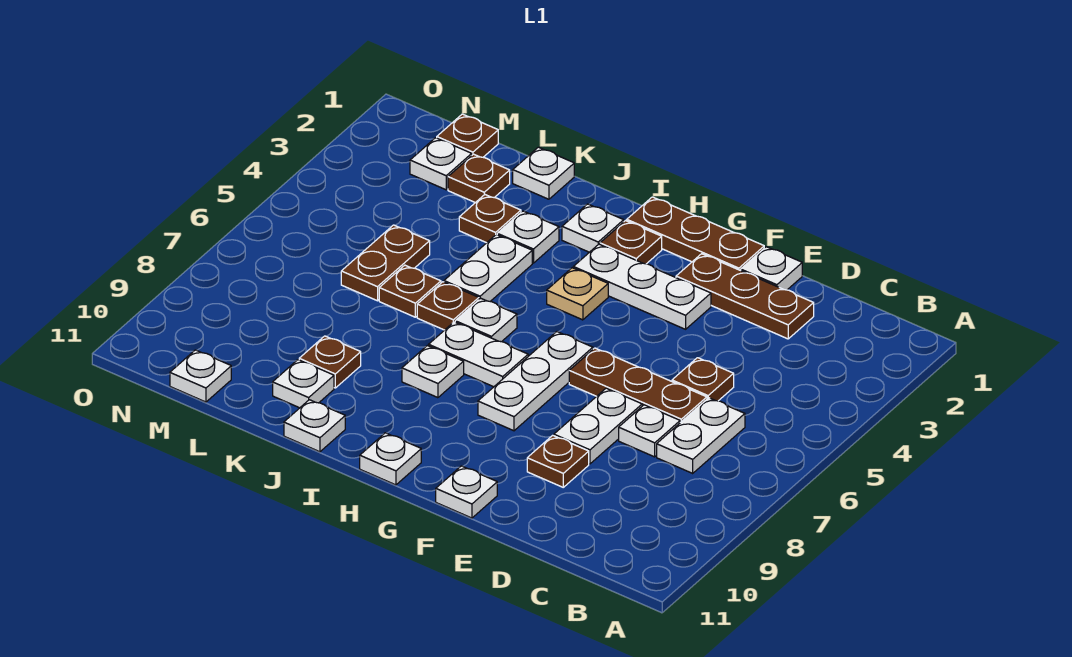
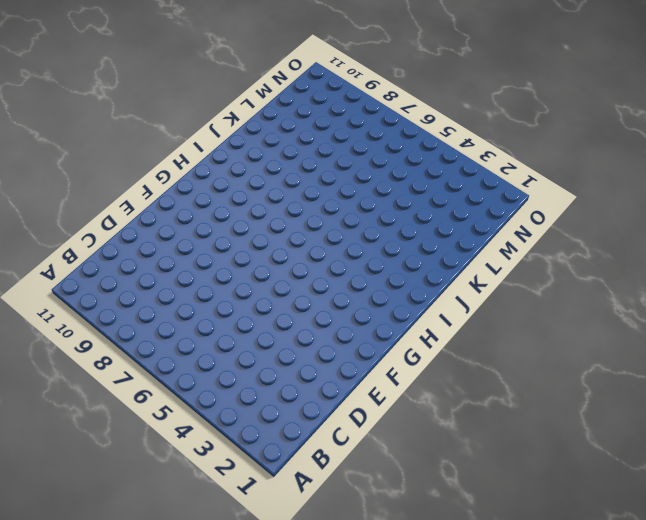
none -> white 1x2 plate [657,398,745,473]
none -> brown 1x3 plate [676,254,814,339]
none -> brown 1x1 plate [672,358,734,401]
none -> brown 1x3 plate [569,348,707,423]

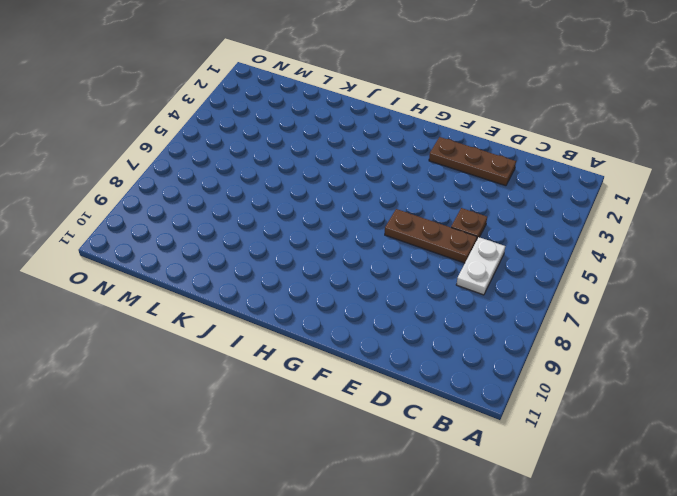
none -> white 1x1 plate [619,405,680,457]
none -> white 1x1 plate [741,247,802,290]
none -> white 1x2 plate [554,388,642,464]
none -> brown 1x1 plate [527,435,589,487]

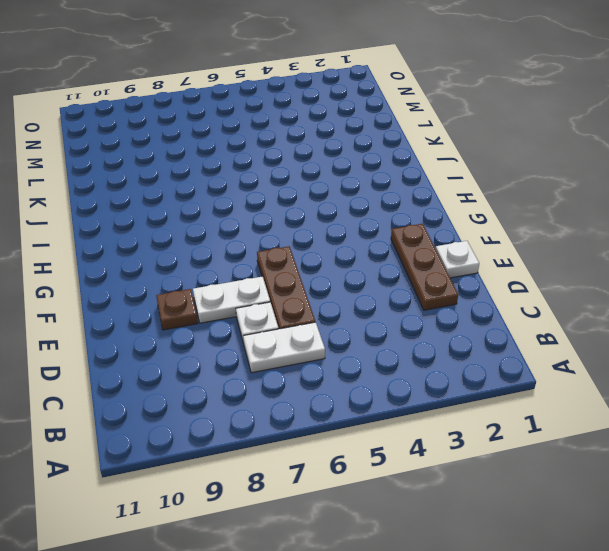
none -> brown 1x1 plate [672,358,734,401]
none -> brown 1x3 plate [627,197,764,270]
none -> white 1x3 plate [573,244,711,329]
none -> white 1x1 plate [436,466,497,518]

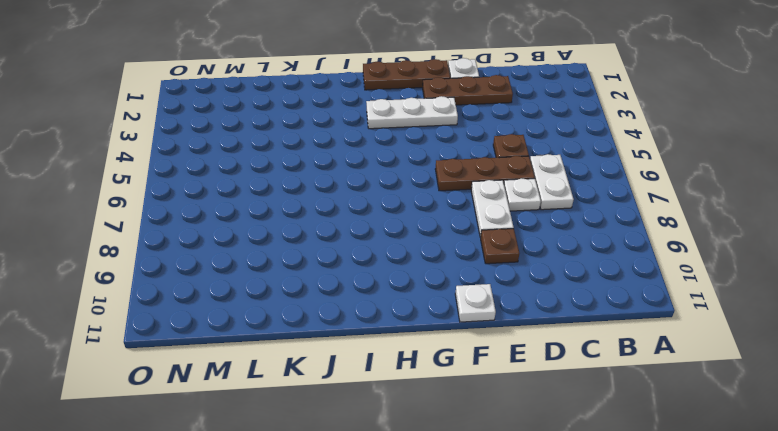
none -> white 1x3 plate [478,332,593,431]
none -> brown 1x1 plate [600,221,662,264]
none -> tan 1x1 plate [547,268,608,320]
none -> white 1x2 plate [429,322,528,387]

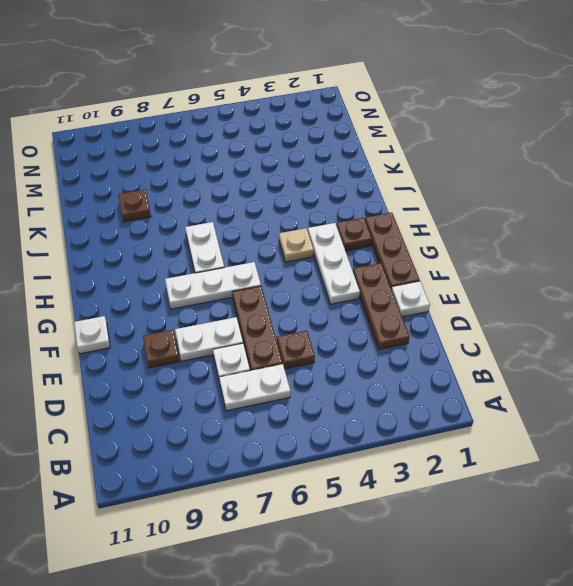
none -> white 1x1 plate [360,433,421,485]
none -> white 1x1 plate [562,204,624,252]
none -> white 1x1 plate [455,298,517,342]
none -> white 1x1 plate [402,346,464,398]

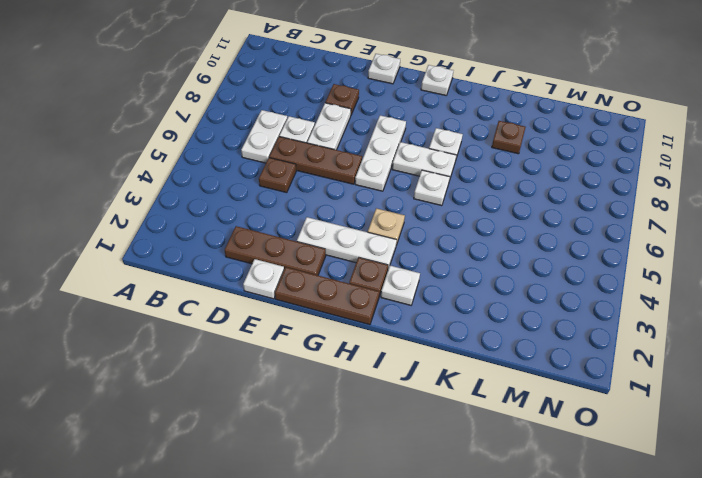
none -> white 1x1 plate [497,211,559,263]
none -> white 1x2 plate [444,235,532,301]
none -> brown 1x1 plate [417,282,479,330]
none -> white 1x1 plate [284,400,345,452]

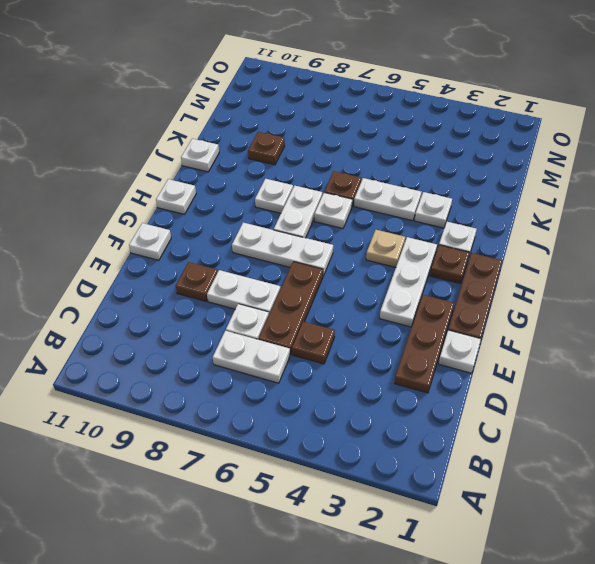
none -> white 1x1 plate [513,147,574,199]
none -> brown 1x1 plate [459,195,521,243]
none -> brown 1x1 plate [379,265,441,317]
none -> white 1x1 plate [273,360,334,408]

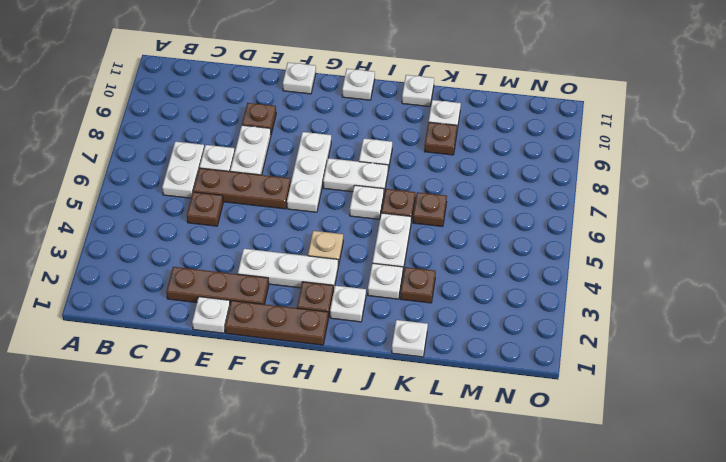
none -> brown 1x1 plate [448,154,510,203]
none -> brown 1x2 plate [341,225,430,301]
none -> brown 1x1 plate [437,114,498,157]
none -> white 1x1 plate [410,138,472,190]

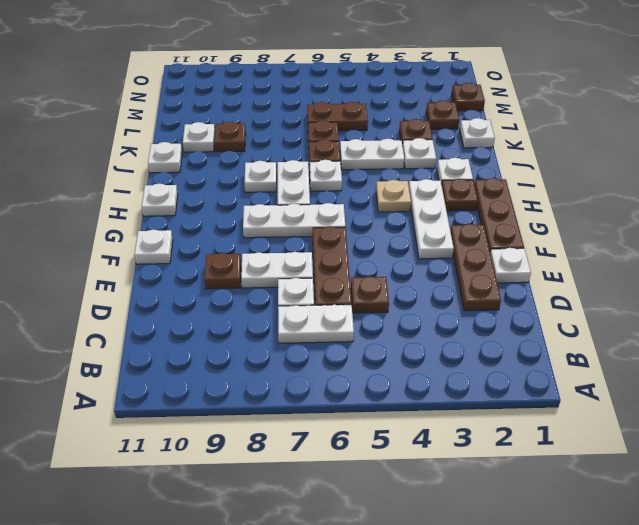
none -> white 1x1 plate [410,138,472,190]
none -> white 1x1 plate [170,350,231,402]

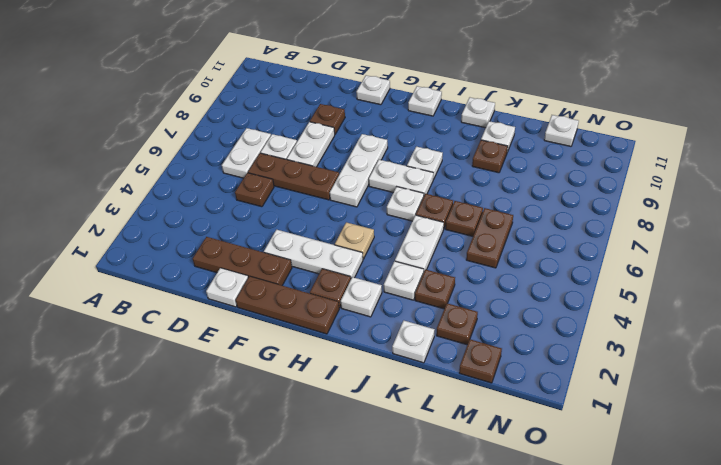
none -> white 1x1 plate [410,138,472,190]

